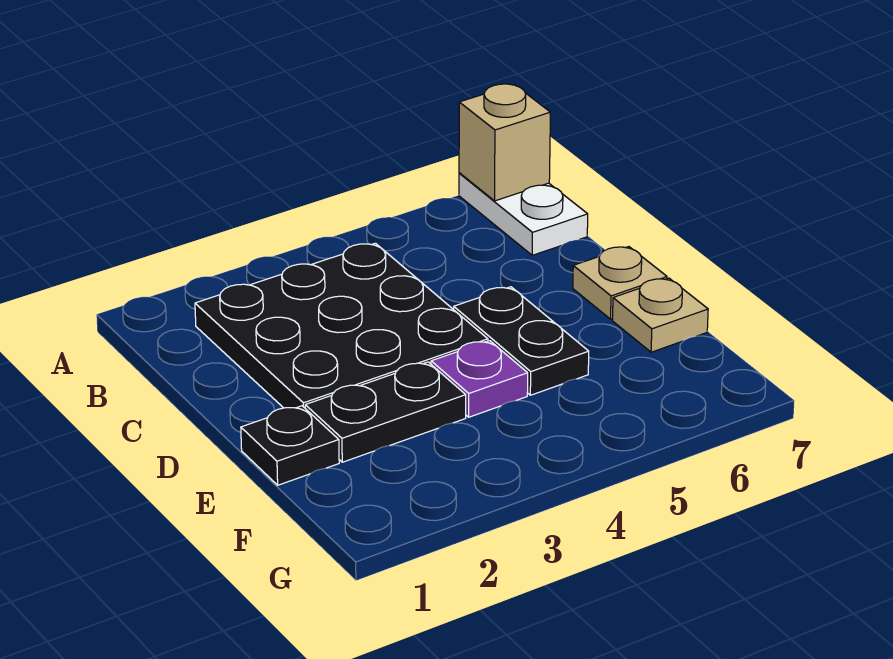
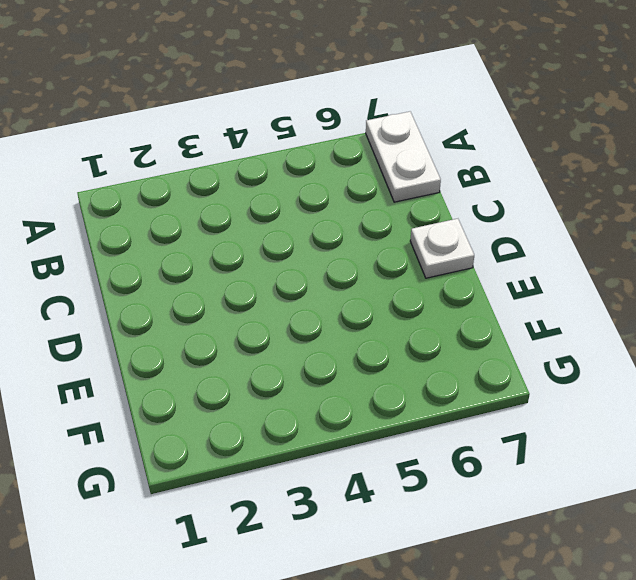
white 1x1 plate [410,219,474,278] -> tan 1x1 plate [573,247,667,319]
none -> black 3x3 plate [195,243,488,408]
none -> black 1x2 plate [454,287,589,395]

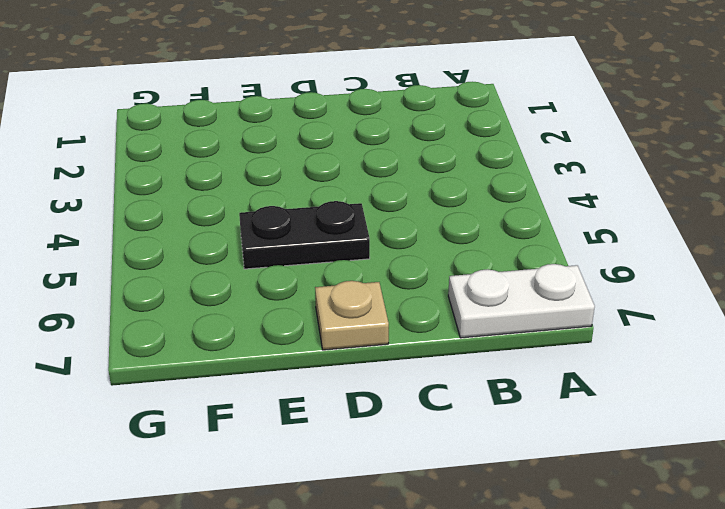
none -> black 3x3 plate [195,243,488,408]
none -> black 1x1 plate [241,406,339,485]

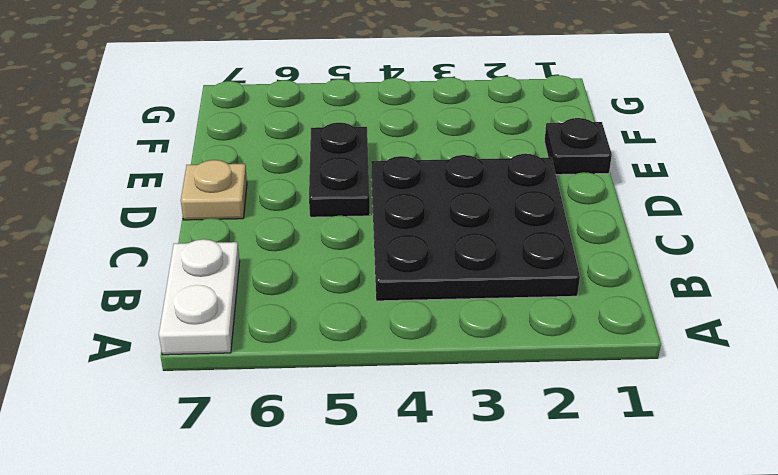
none -> black 1x2 plate [305,362,466,462]
none -> purple 1x1 plate [431,341,528,417]

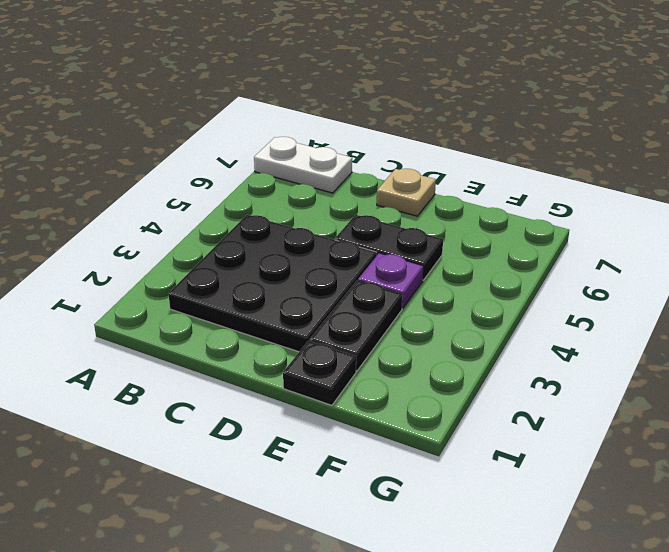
none -> tan 1x1 plate [612,278,708,352]
none -> tan 1x1 brick [459,84,550,201]

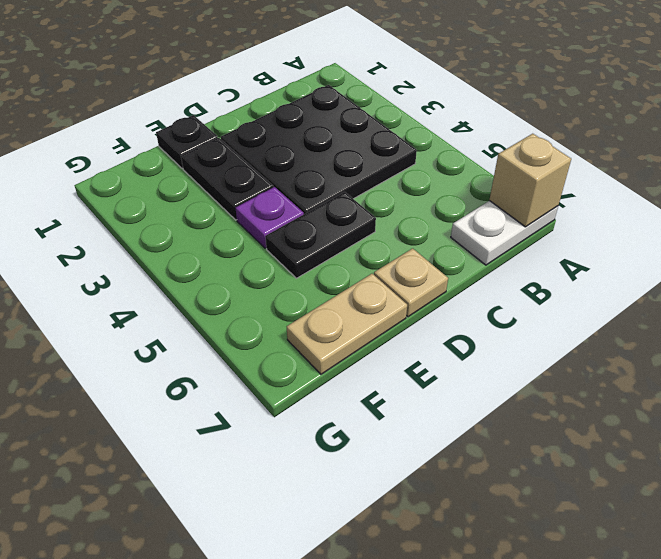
tan 1x2 plate [287,274,407,374] -> tan 1x1 plate [612,278,708,352]

